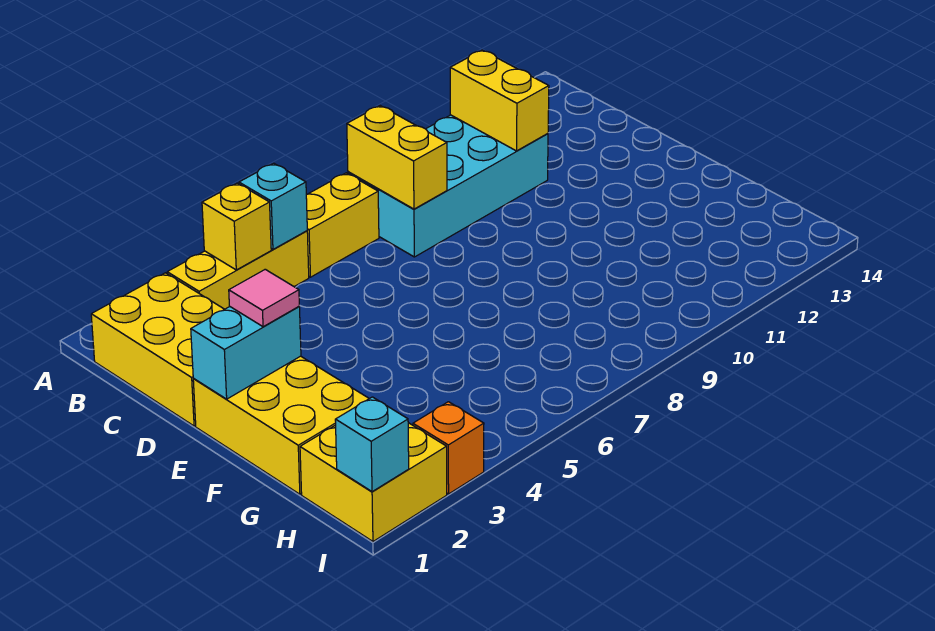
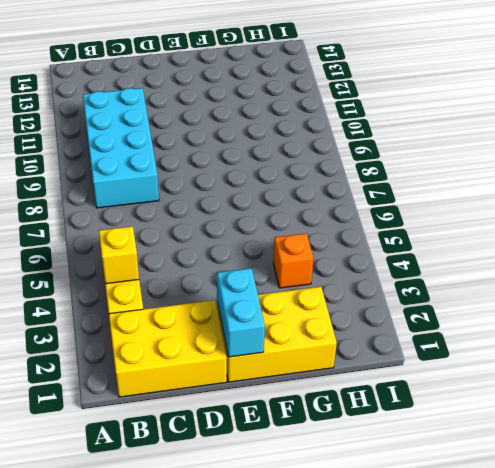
orange 1x1 brick [273,233,313,288] -> orange 1x1 brick moved to [413,402,484,494]
none -> yellow 1x2 brick [306,173,379,277]
none -> yellow 2x2 brick [300,423,447,541]
none -> cyan 1x1 brick [239,163,307,249]

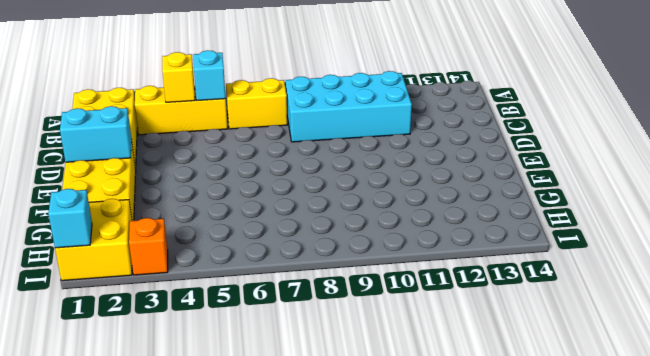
none -> yellow 1x2 brick [347,106,447,209]
none -> yellow 1x2 brick [450,50,549,151]
none -> pink 1x1 tile [229,269,299,327]

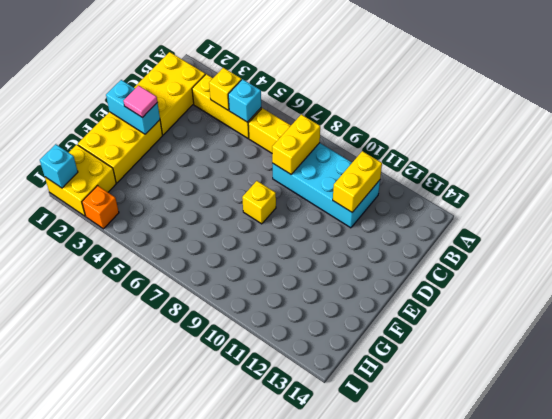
yellow 1x1 brick [242,181,276,224] -> none

